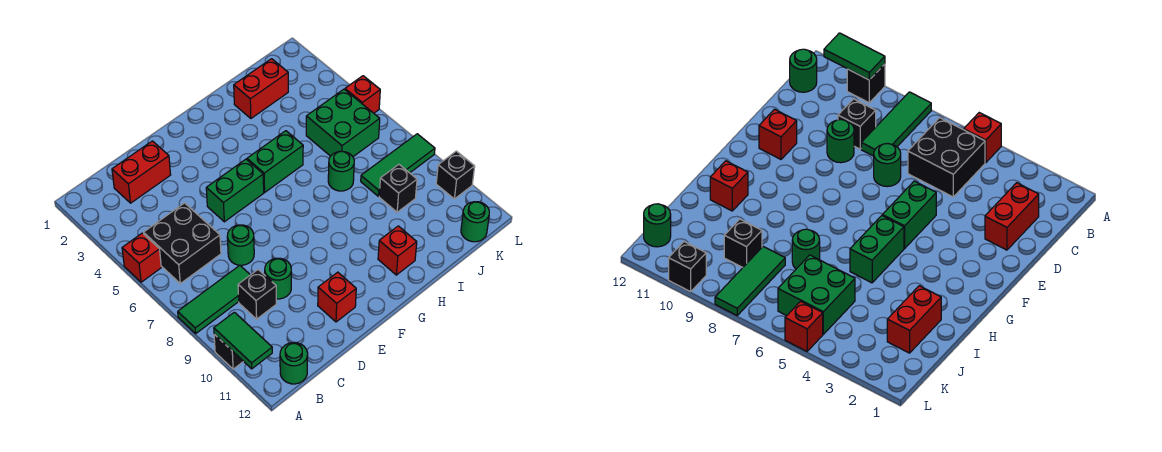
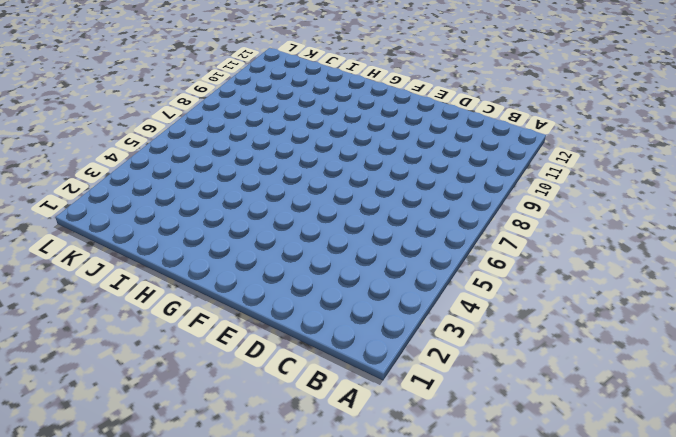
none -> red 1x1 brick [122,233,161,282]
none -> green 1x3 tile [178,265,250,333]
none -> black 1x1 brick [214,334,243,369]

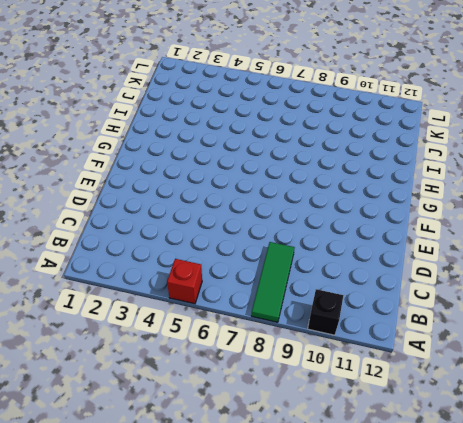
none -> black 2x2 brick [144,203,221,283]
none -> green 1x1 round brick [280,343,308,384]
none -> red 1x2 brick [112,141,171,203]

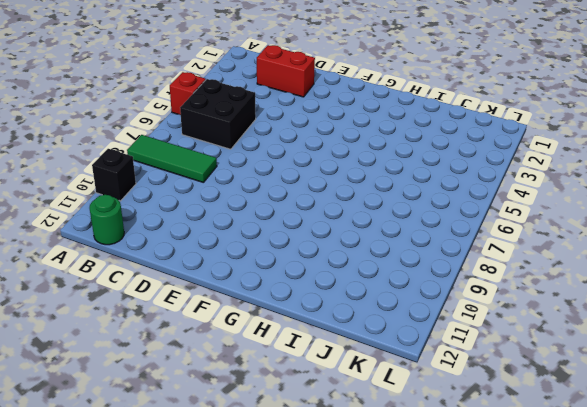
none -> black 1x1 brick [238,270,276,319]
none -> green 1x1 round brick [227,225,254,265]
none -> green 1x1 round brick [265,258,291,299]

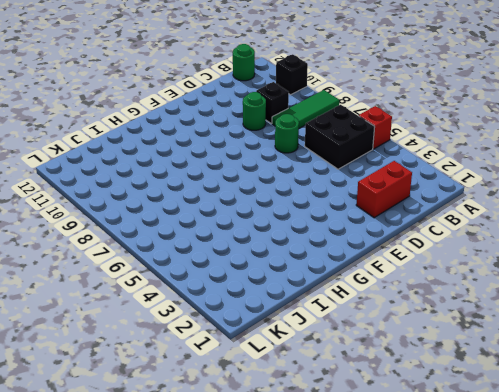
none -> green 1x2 brick [206,159,264,222]
none -> red 1x1 brick [318,272,356,322]
none -> green 1x2 brick [247,131,303,192]

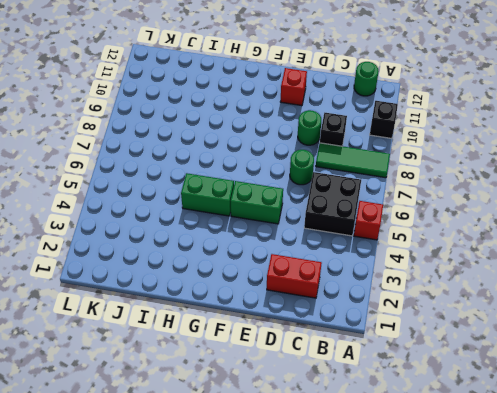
none -> red 1x1 brick [378,226,417,275]
none -> red 1x2 brick [234,59,288,118]
none -> green 1x1 round brick [328,151,354,191]

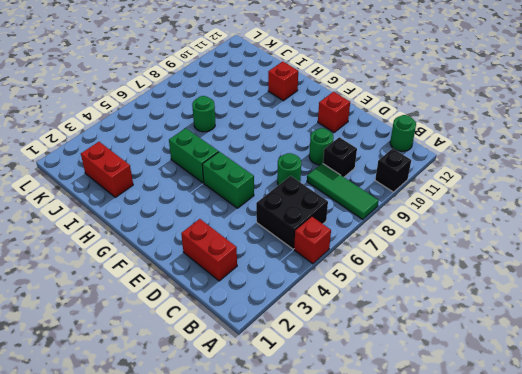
none -> green 2x2 brick [306,89,380,157]
none -> green 1x3 tile [361,134,435,196]
none -> black 1x1 brick [379,164,417,212]

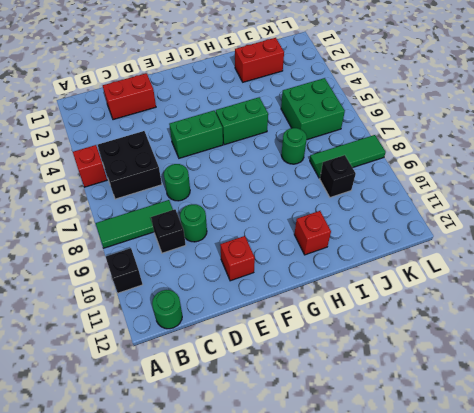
none -> green 1x1 round brick [461,202,489,242]
none -> red 1x1 brick [345,76,380,113]
none -> black 1x1 brick [436,151,475,199]

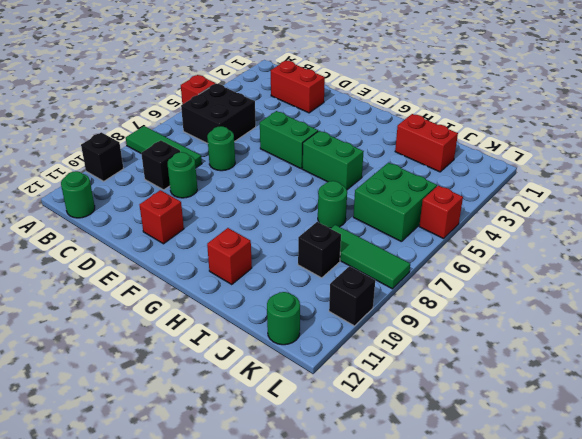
none -> green 1x2 tile [214,312,272,369]

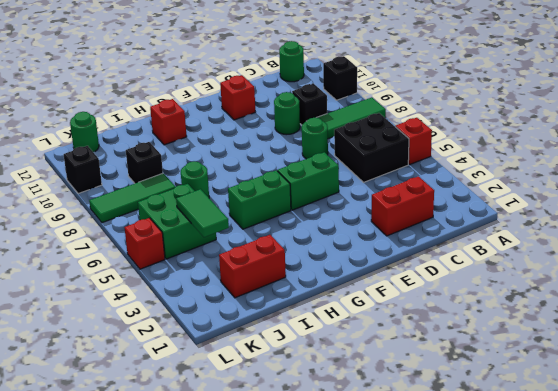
green 1x2 tile [176,189,229,237] -> green 1x2 tile moved to [214,312,272,369]

